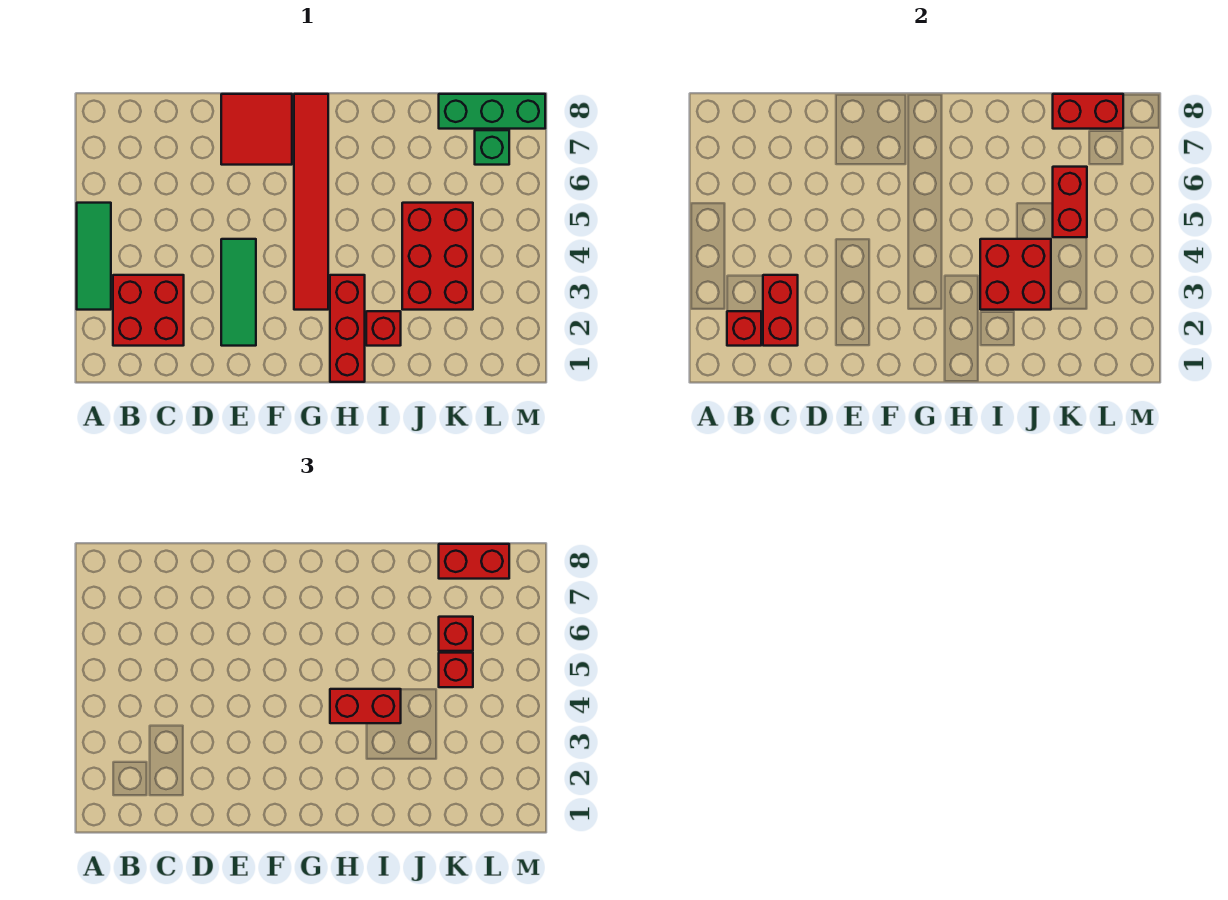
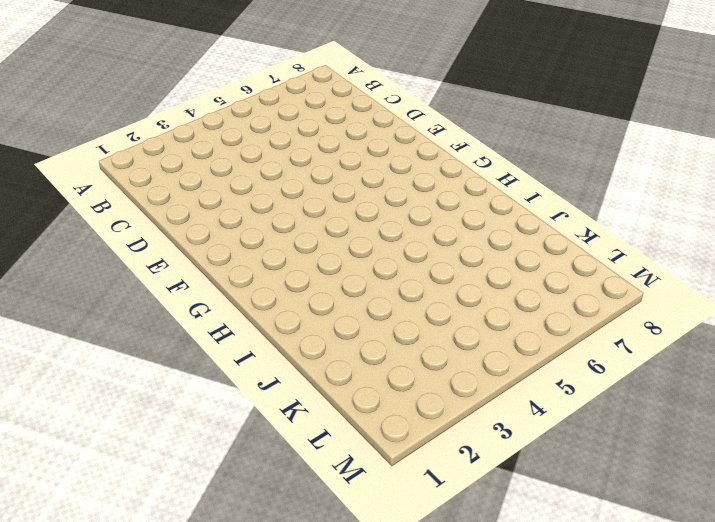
none -> green 1x3 tile [77,203,111,310]
none -> red 2x2 brick [113,275,184,346]
none -> green 1x3 tile [221,239,256,346]

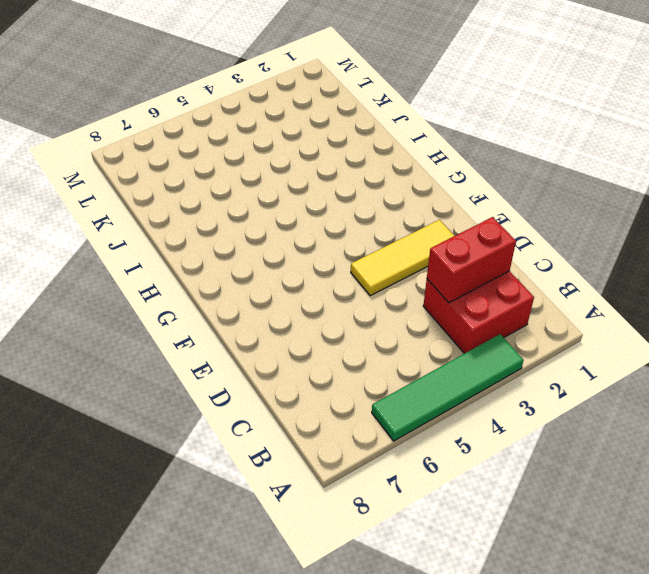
green 1x4 tile [372,334,524,441] -> green 1x3 tile [77,203,111,310]
yellow 1x3 tile [351,220,454,296] -> green 1x3 tile [221,239,256,346]
none -> red 2x2 tile [221,94,292,165]
none -> red 1x6 tile [294,94,328,310]
none -> red 1x3 brick [330,275,365,382]

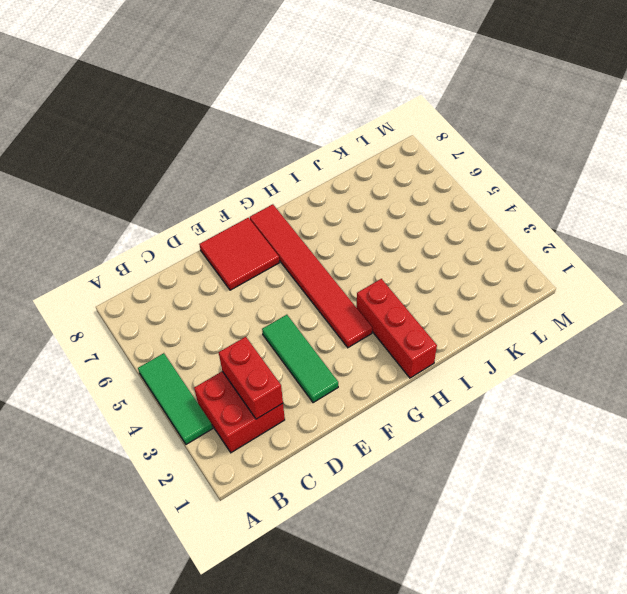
none -> red 1x1 brick [366,311,401,346]
none -> red 2x3 brick [402,203,473,310]
none -> green 1x3 brick [439,94,545,129]

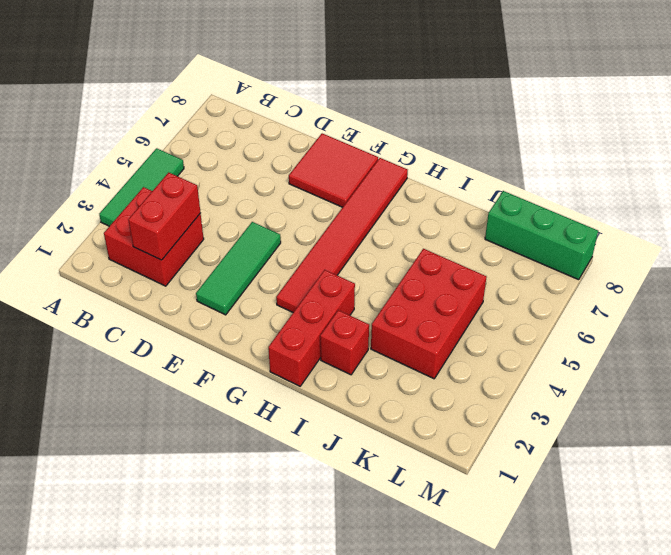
none -> green 1x1 brick [475,130,509,165]
none -> red 1x1 brick [727,311,761,346]
none -> red 2x2 brick [980,239,1051,310]

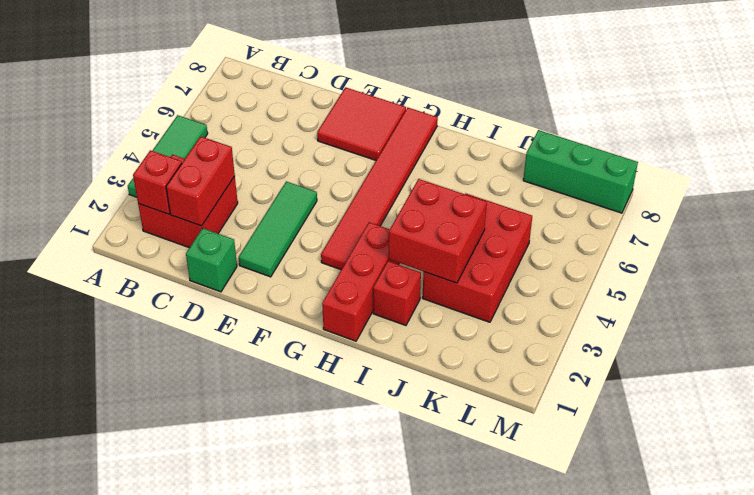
green 1x1 brick [186,228,237,292] -> green 1x1 brick moved to [475,130,509,165]
none -> red 1x2 brick [1053,167,1087,237]
none -> red 1x2 brick [1053,94,1123,129]
none -> red 1x2 brick [330,689,401,723]

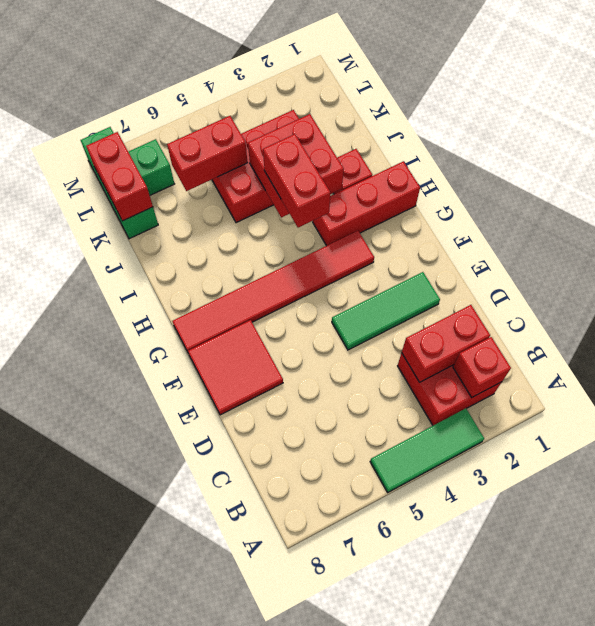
none -> red 1x1 brick [439,653,473,687]
none -> red 1x1 brick [439,617,473,651]
none -> red 1x2 brick [439,544,509,579]

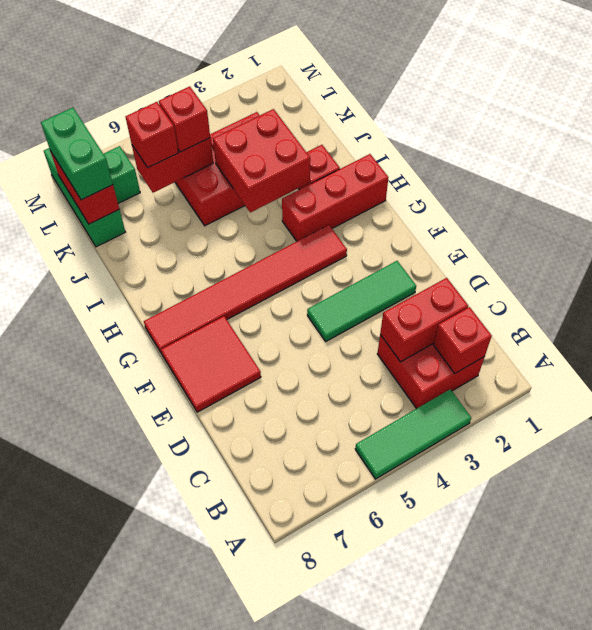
green 1x2 brick [41,108,113,200] -> red 1x2 brick [439,544,509,579]
none -> red 1x2 brick [330,689,401,723]

